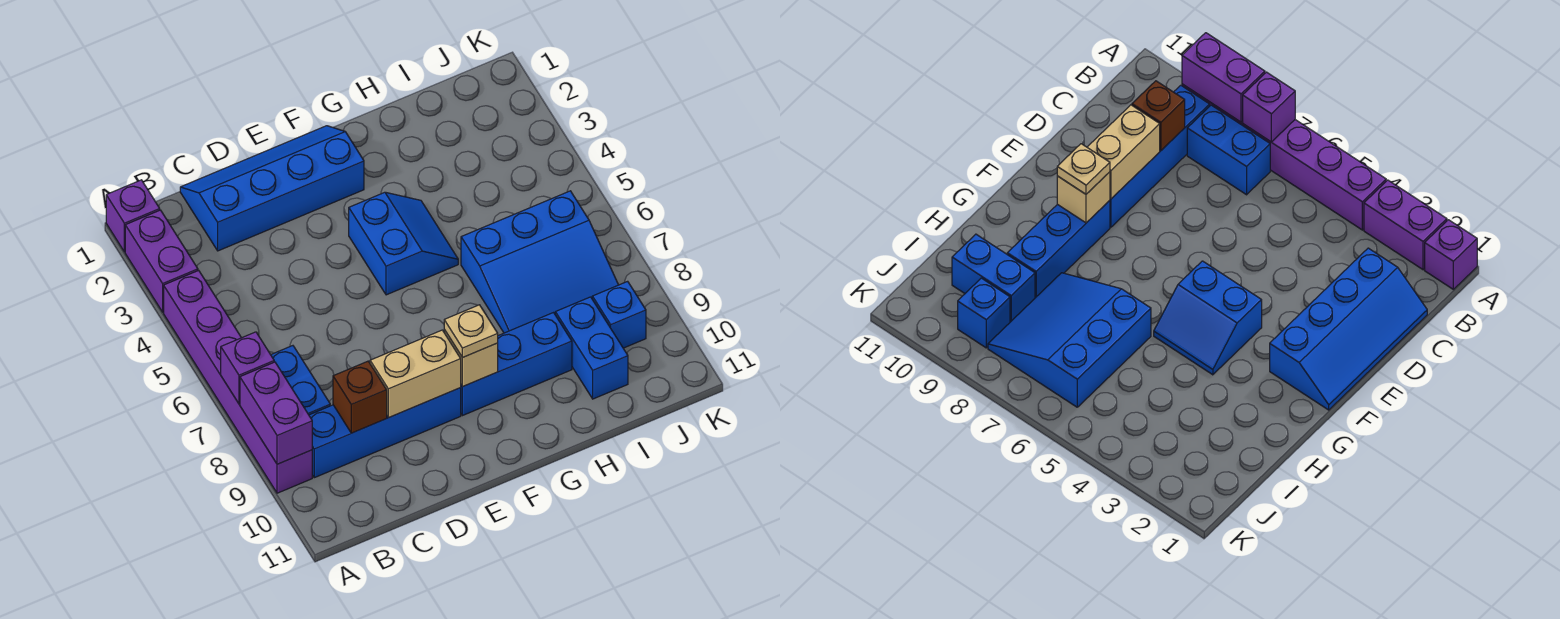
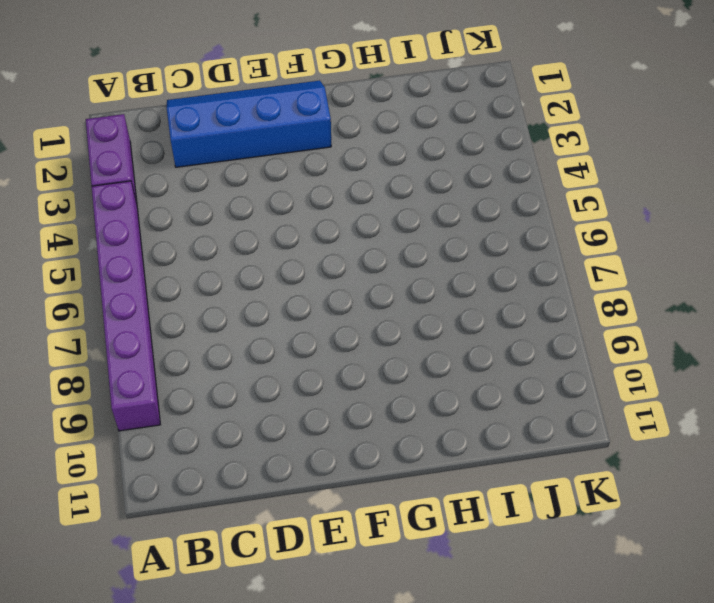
none -> purple 1x1 brick [106,180,160,252]
none -> blue 1x2 brick [271,346,330,415]
none -> blue 1x4 brick [309,388,461,478]

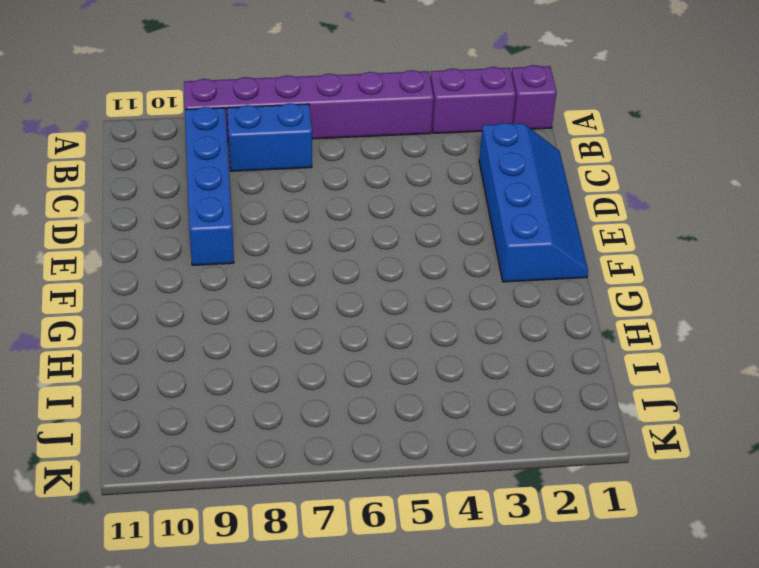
none -> blue 2x2 slope [349,192,458,295]
none -> blue 1x3 brick [460,313,572,416]
none -> blue 3x3 slope [461,191,618,333]

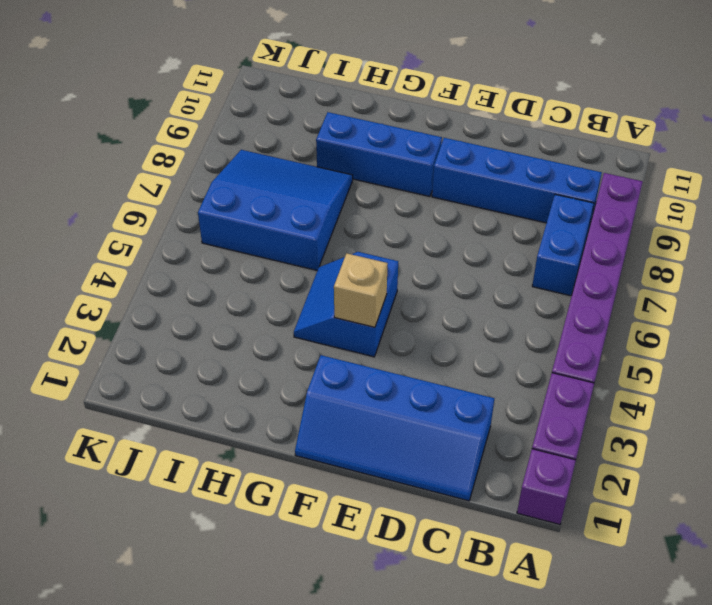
tan 1x1 brick [334,253,388,327] -> tan 1x1 brick moved to [444,330,498,387]
none -> blue 1x2 brick [555,297,628,399]
none -> blue 1x1 brick [592,281,646,348]
none -> purple 1x1 brick [221,332,274,404]

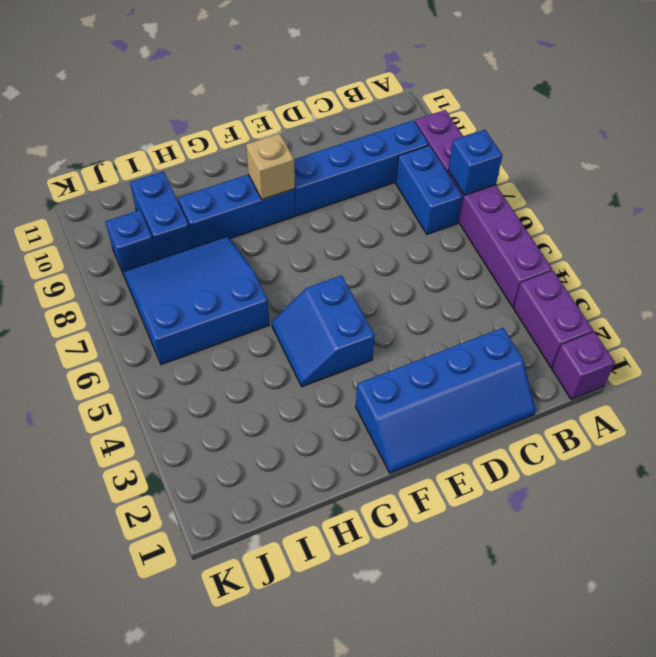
blue 1x1 brick [448,130,502,195] -> purple 1x1 brick [221,332,274,404]
none -> purple 1x2 brick [240,362,312,464]
none -> brown 1x1 brick [333,361,387,433]
none -> tan 1x2 brick [370,330,461,418]

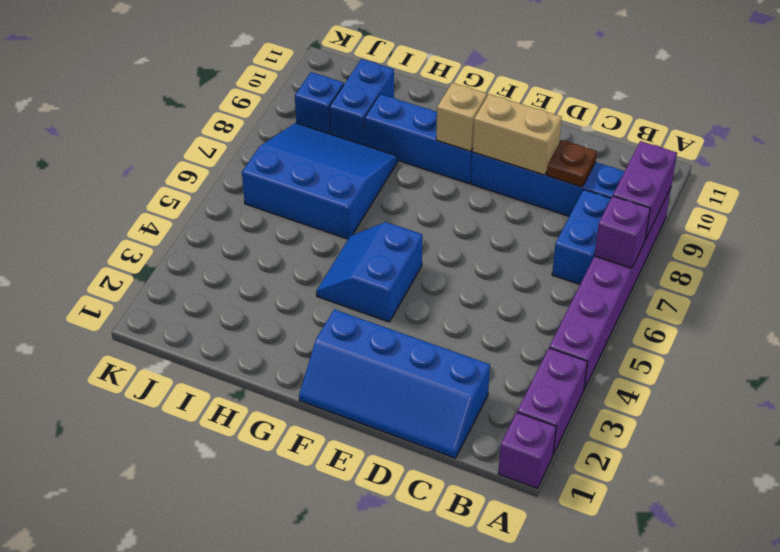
brown 1x1 plate [547,140,597,187] -> brown 1x1 brick [333,361,387,433]
none -> tan 1x1 plate [444,305,498,358]

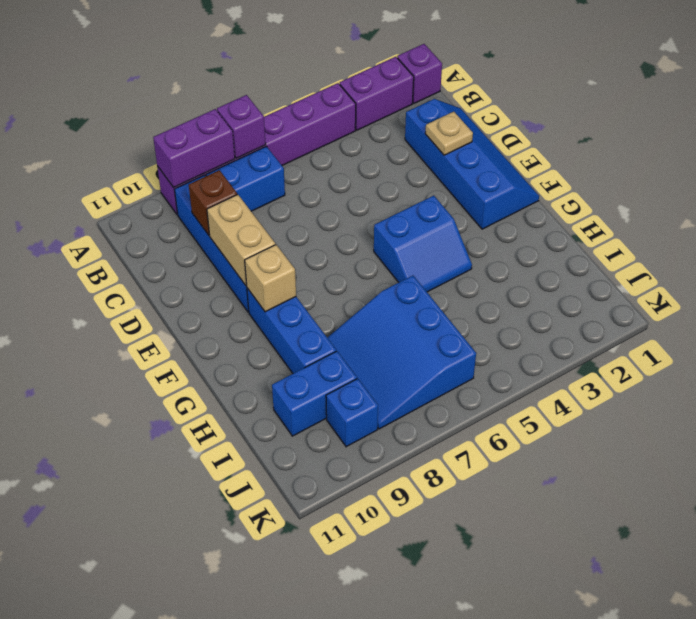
tan 1x1 plate [425,112,473,155] -> tan 1x1 plate moved to [444,305,498,358]

